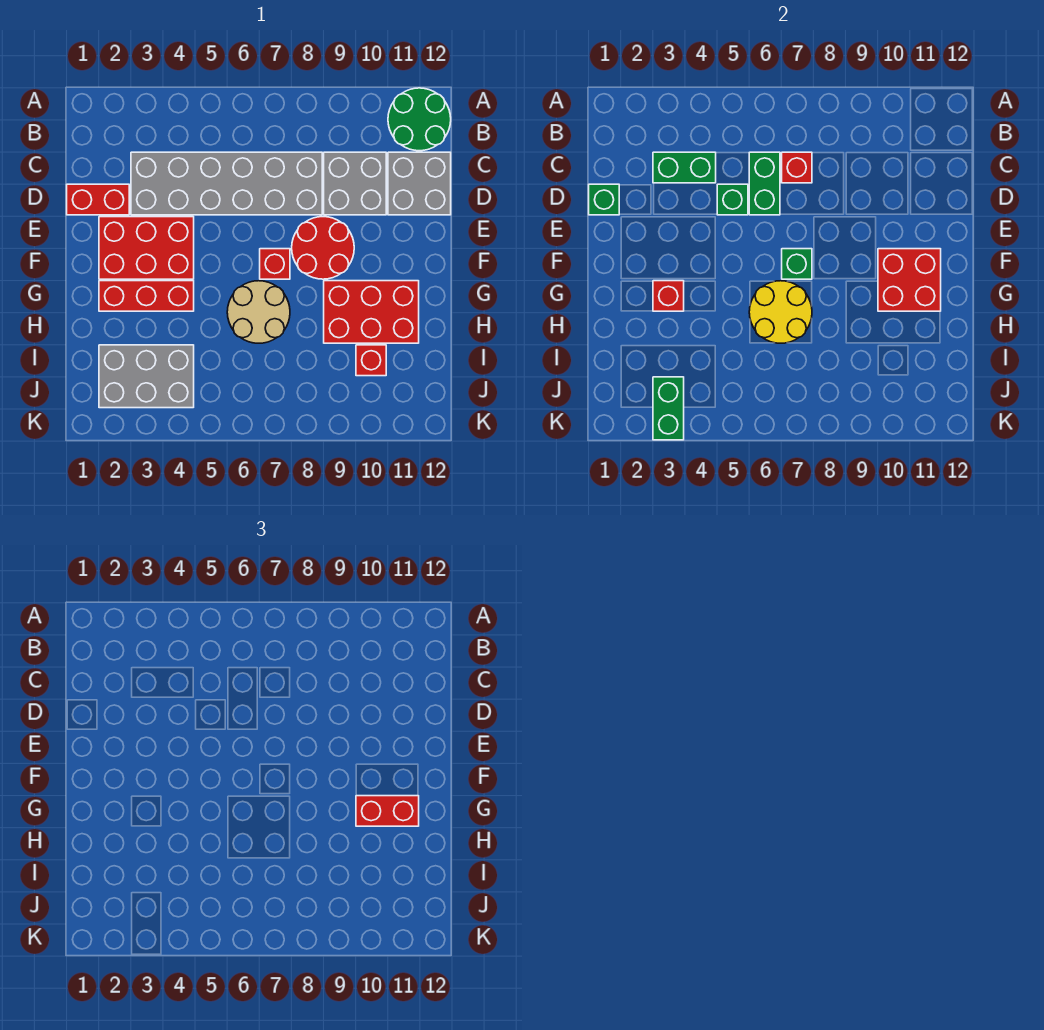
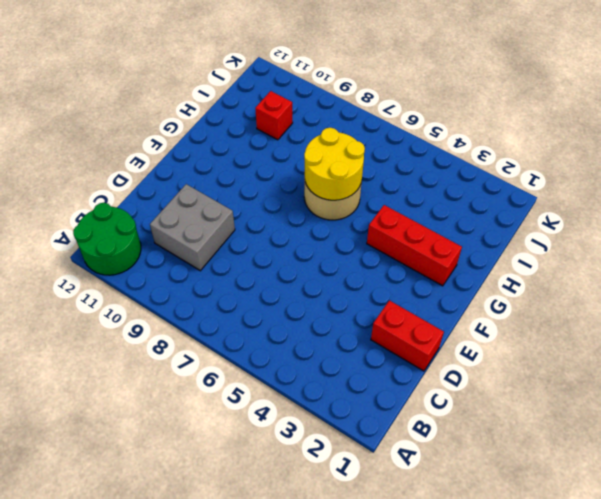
none -> grey 2x6 brick [131,152,322,215]
none -> grey 2x2 brick [388,152,451,215]
none -> red 2x3 brick [99,217,194,279]

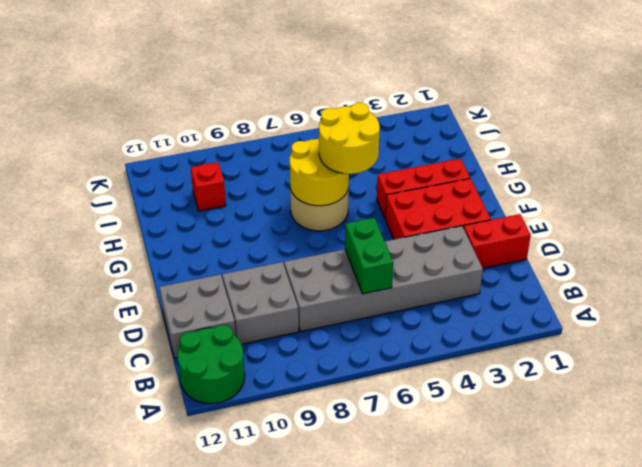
yellow 2x2 round brick [319,103,380,174] -> none
none -> red 2x2 round brick [292,217,354,279]
none -> red 1x1 brick [260,249,290,279]
none -> red 2x3 brick [324,281,419,343]

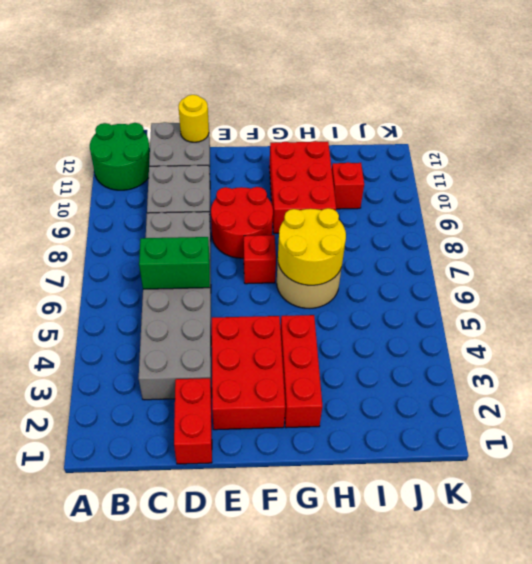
yellow 1x1 round brick [179,95,209,142] -> none
none -> grey 2x3 brick [99,345,194,408]
none -> green 1x2 brick [653,152,716,183]
none -> red 1x1 brick [782,152,812,183]

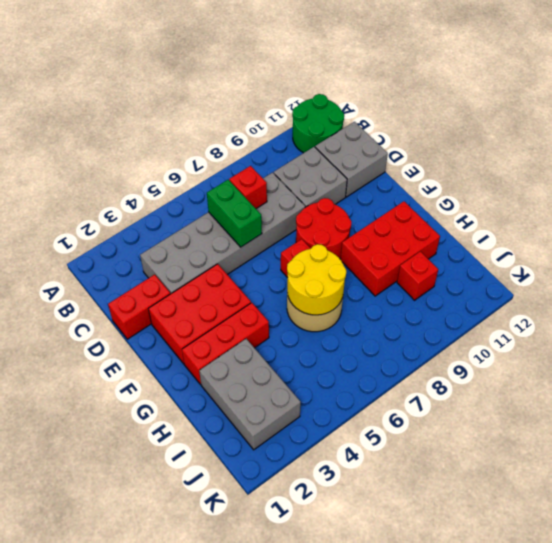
grey 2x3 brick [199,339,301,450] -> grey 2x3 brick turned to [99,345,194,408]
none -> green 1x2 brick [653,152,716,183]
none -> green 1x1 brick [589,184,619,215]
none -> green 1x1 brick [717,184,748,215]

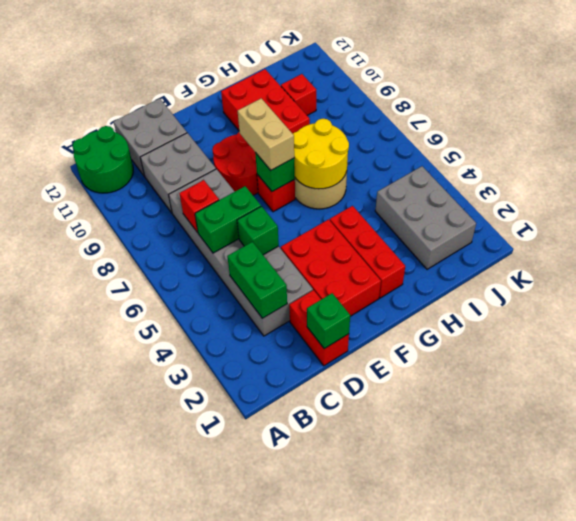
tan 1x2 brick [238,98,294,170] -> none
none -> red 2x2 brick [878,249,941,311]
none -> red 1x1 brick [653,281,684,311]
none -> green 1x2 brick [653,377,684,440]

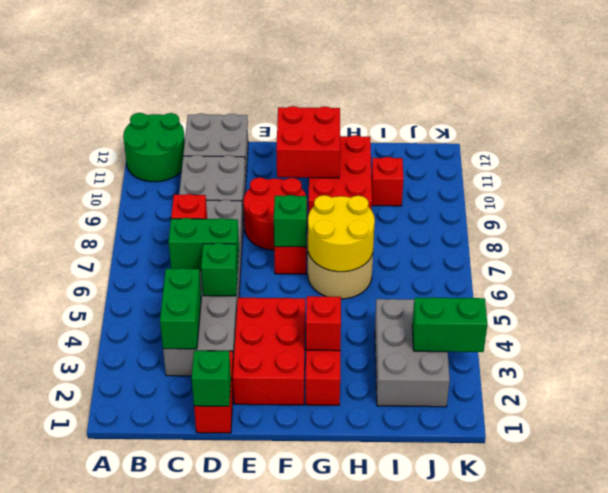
none -> red 1x2 brick [356,796,419,826]

